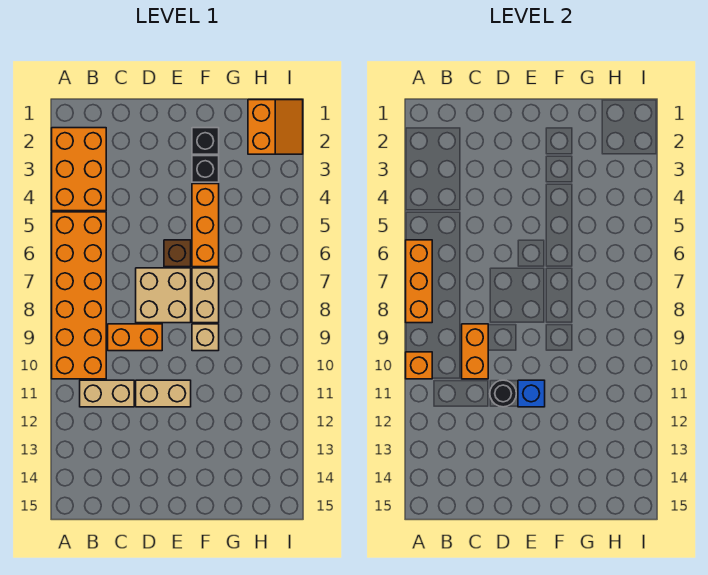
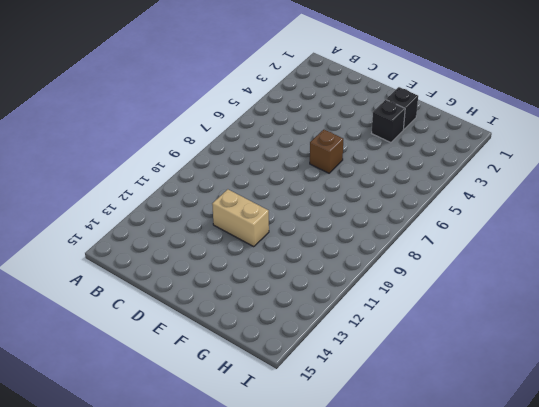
none -> orange 2x3 brick [52,128,106,211]
none -> orange 2x6 brick [52,212,106,379]
none -> tan 1x2 brick [80,380,134,407]

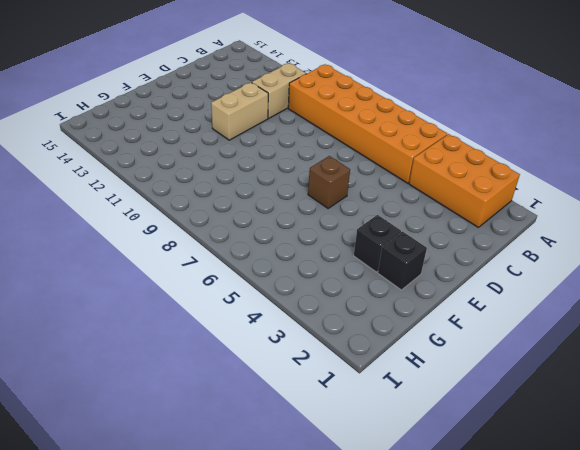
none -> orange 1x2 brick [108,324,162,351]
none -> tan 2x2 brick [136,268,191,323]
none -> orange 1x3 brick [192,184,219,267]

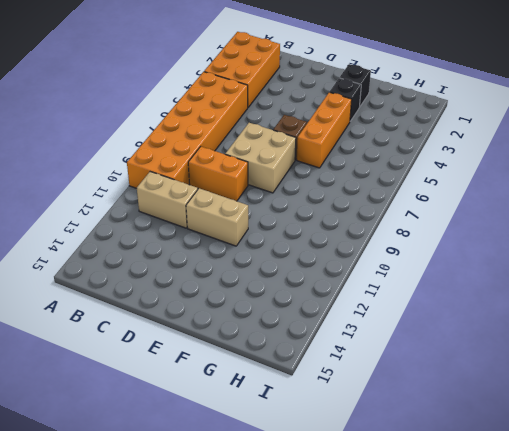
none -> tan 1x2 brick [192,268,219,323]
none -> tan 1x1 brick [192,324,219,351]
none -> orange 2x2 slope [248,100,303,154]

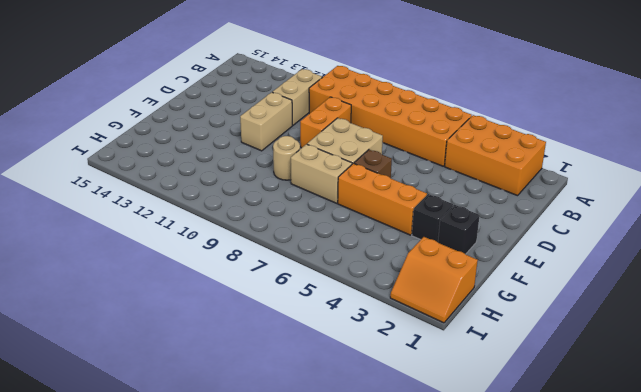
tan 1x1 round brick [273,136,300,180] -> tan 1x1 brick [192,324,219,351]
none -> orange 1x3 brick [406,240,432,323]
none -> orange 1x1 brick [406,352,432,379]
none -> orange 1x2 brick [462,324,488,379]

